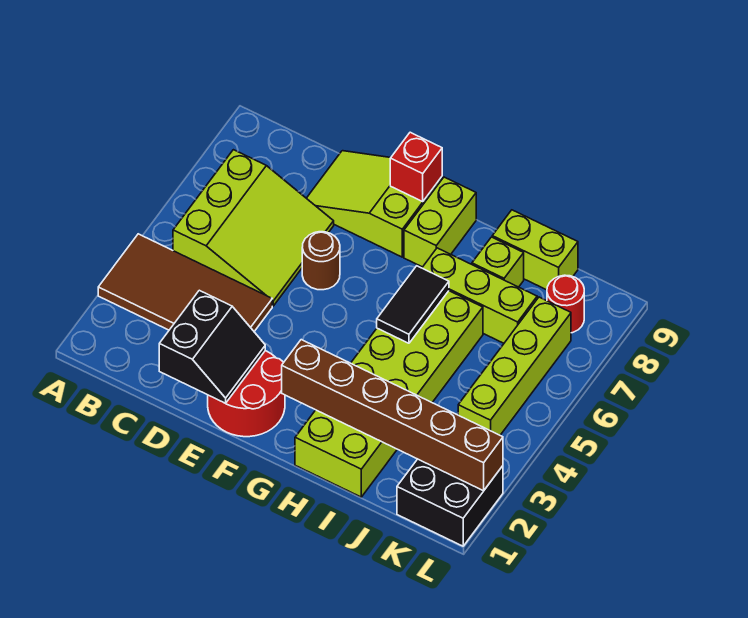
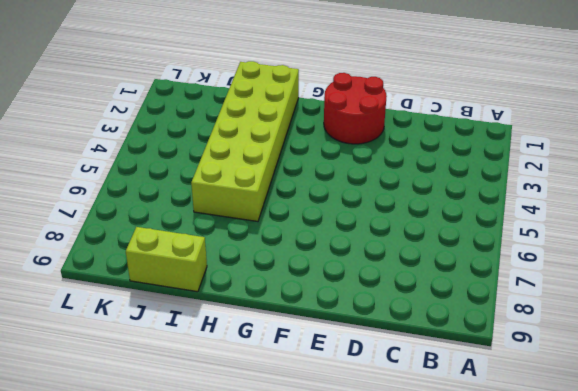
none -> brown 2x4 tile [98,234,272,331]
none -> lime 3x3 slope [173,150,334,306]
none -> lime 2x3 slope [307,151,442,257]

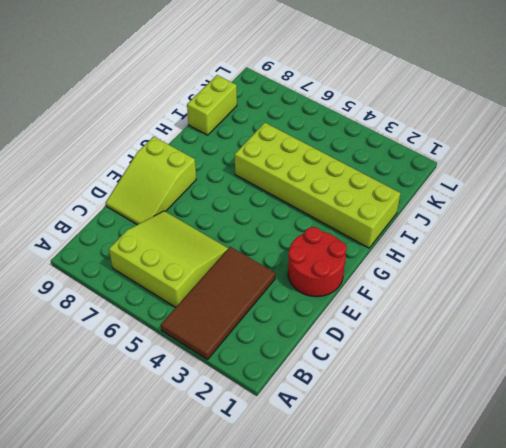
none -> brown 1x1 round brick [302,232,340,290]
none -> lime 1x2 brick [404,177,476,267]
none -> lime 1x3 brick [422,248,537,343]

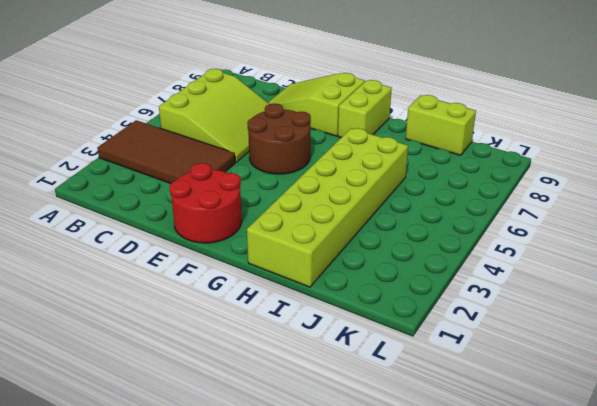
brown 2x2 round brick [247,104,311,174] -> brown 1x1 round brick [302,232,340,290]
none -> lime 1x3 brick [422,248,537,343]
none -> lime 1x1 brick [472,237,524,287]
none -> black 2x2 brick [397,459,503,546]

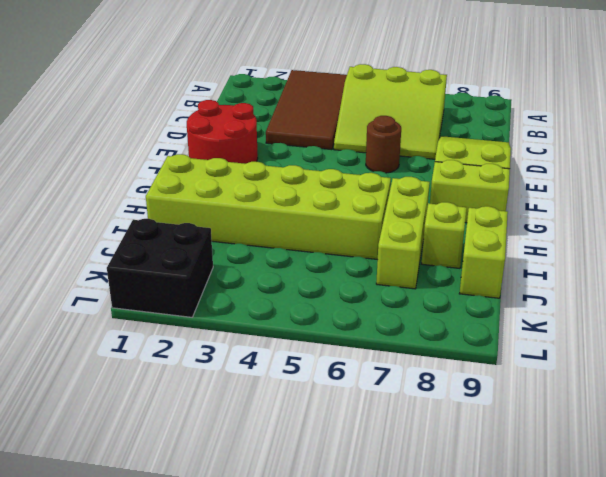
none -> lime 1x4 brick [458,297,571,435]
none -> red 1x1 round brick [547,275,584,333]
none -> black 2x2 slope [159,290,265,403]

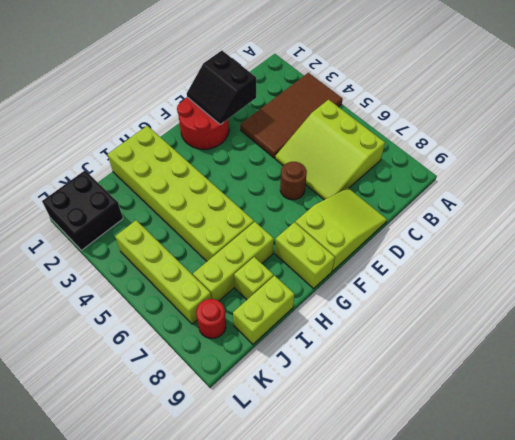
none -> red 1x1 brick [390,132,442,201]
none -> brown 1x6 brick [282,340,503,491]
none -> black 1x2 tile [377,266,449,343]

